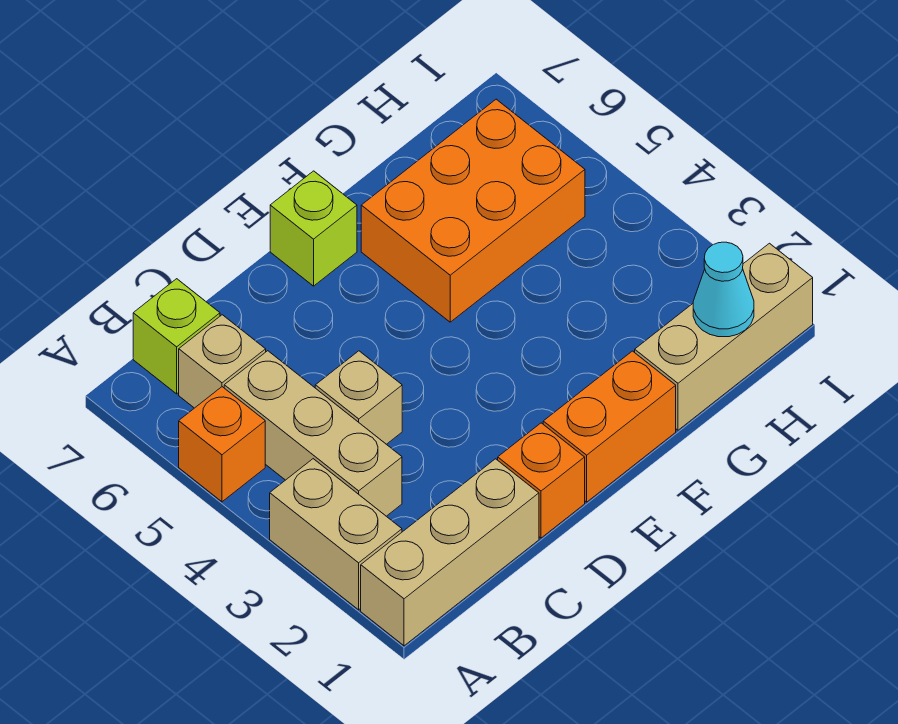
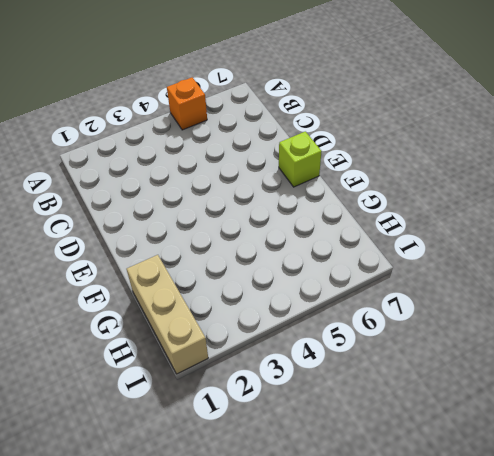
none -> tan 1x3 brick [361,459,539,646]
none -> tan 1x2 brick [270,459,402,610]
none -> tan 1x3 brick [224,351,402,516]

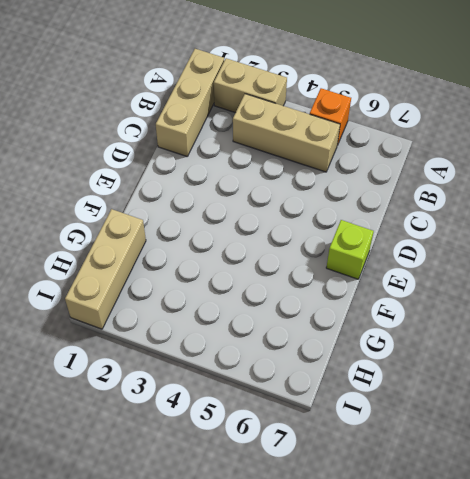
none -> tan 1x1 brick [179,315,266,408]
none -> lime 1x1 brick [133,279,220,394]
none -> tan 1x1 brick [315,351,402,444]

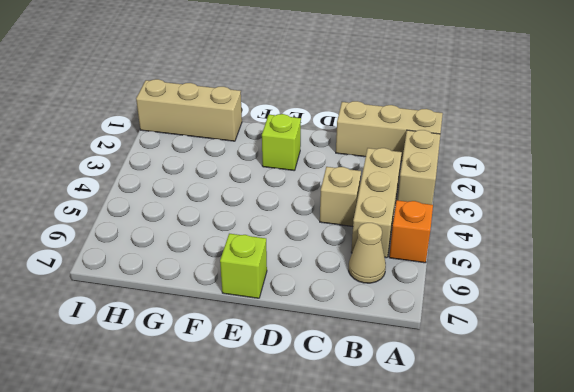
tan 1x1 cone [349,223,386,283] -> tan 1x1 brick [179,315,266,408]
lime 1x1 brick [262,114,301,171] -> lime 1x1 brick moved to [133,279,220,394]
none -> orange 1x1 brick [498,423,585,538]
none -> orange 1x2 brick [543,351,676,502]
none -> orange 2x3 brick [361,99,585,322]

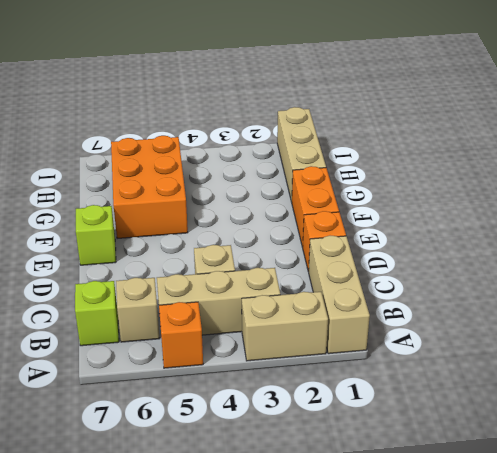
none -> cyan 1x1 cone [693,242,754,337]

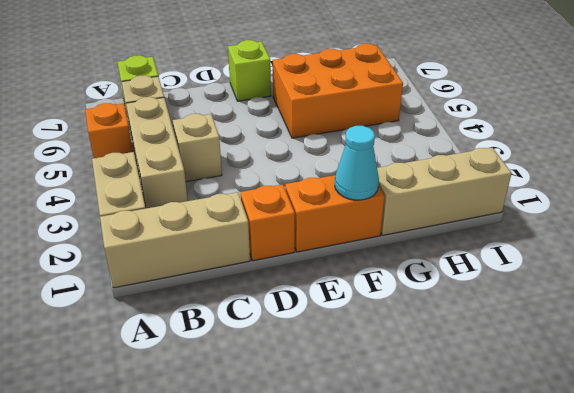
cyan 1x1 cone [335,126,379,200] -> cyan 1x1 cone moved to [693,242,754,337]

